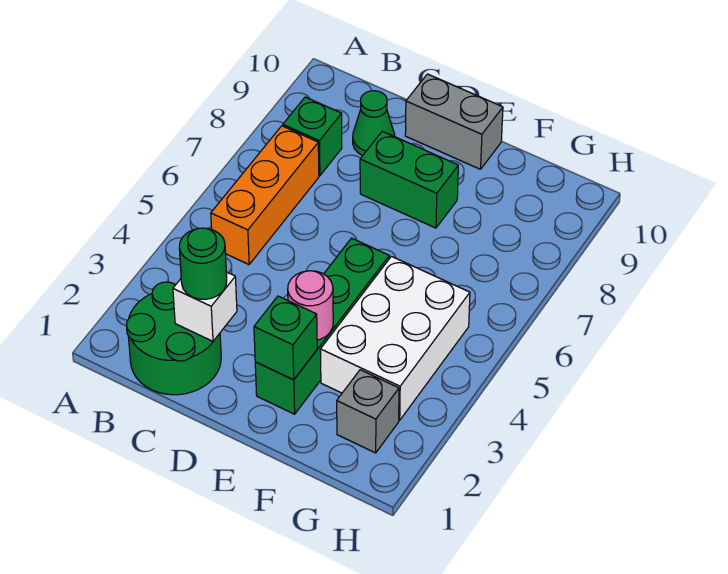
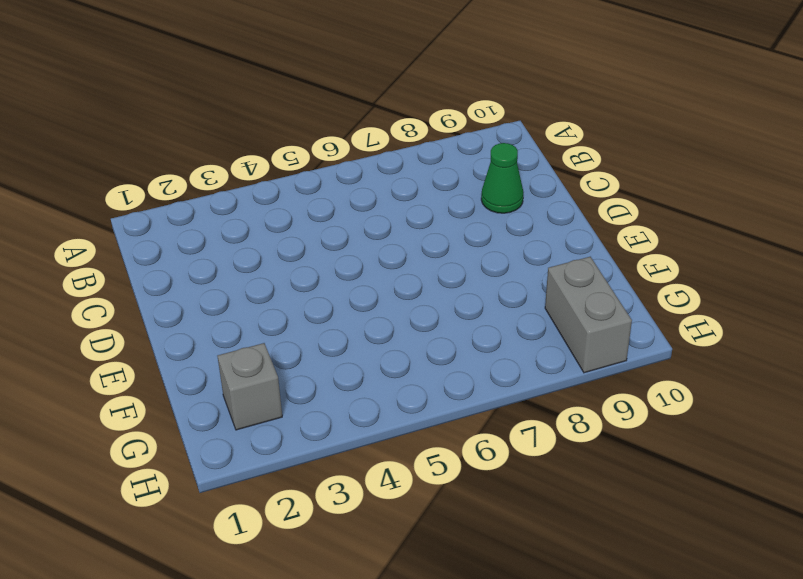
grey 1x2 brick [545,257,632,373] -> grey 1x2 brick moved to [405,74,503,169]
none -> green 2x2 round brick [127,282,221,395]
none -> orange 1x3 brick [211,126,319,264]
none -> green 1x1 brick [283,97,342,176]

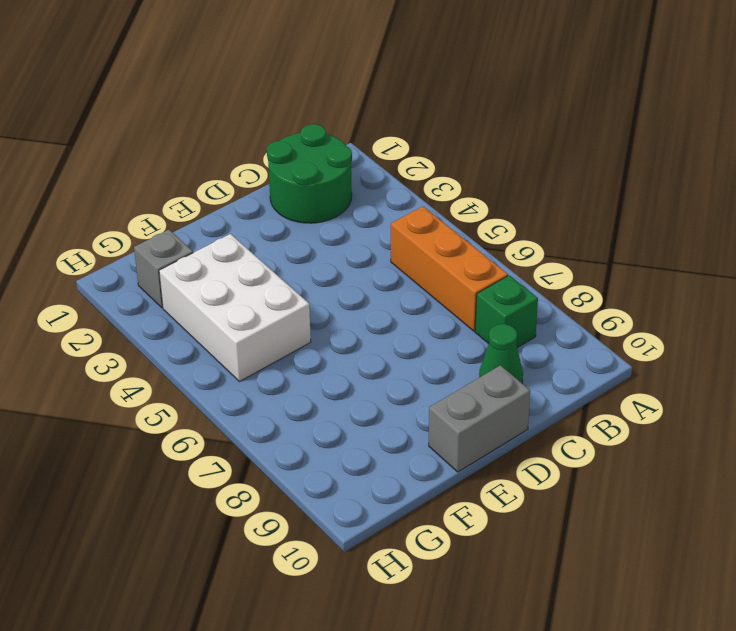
none -> green 1x2 brick [360,131,458,228]
none -> green 1x4 brick [255,238,389,414]
none -> white 1x1 brick [173,272,237,341]

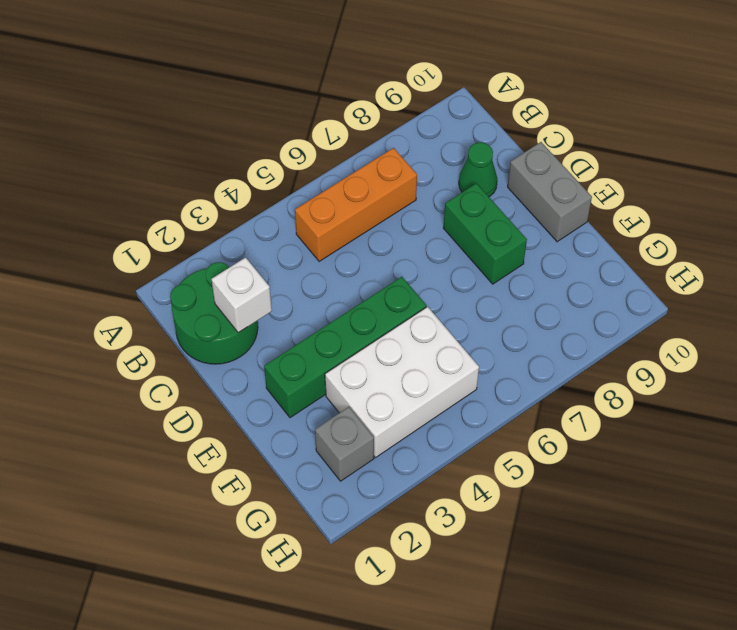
none -> green 1x1 brick [283,97,342,176]
none -> green 1x1 brick [254,296,317,380]
none -> pink 1x1 round brick [288,271,333,340]

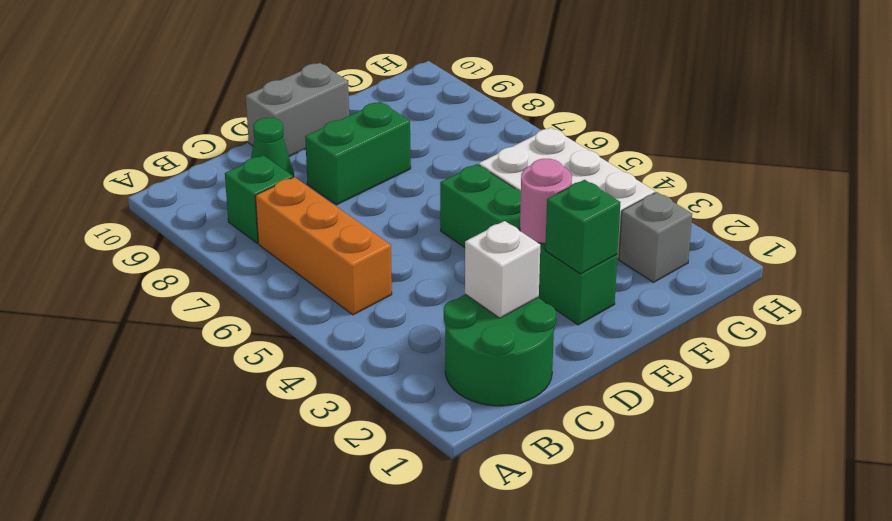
none -> green 1x1 round brick [179,228,227,299]

